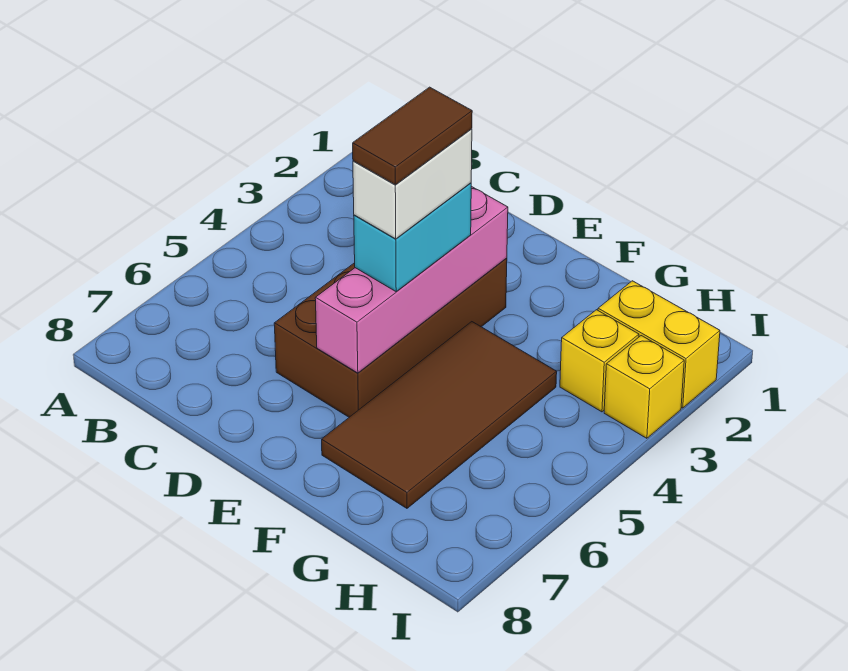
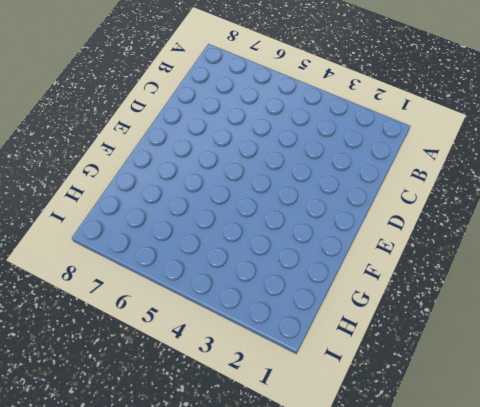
none -> brown 2x4 brick [274,258,507,417]
none -> brown 2x4 tile [322,322,557,508]

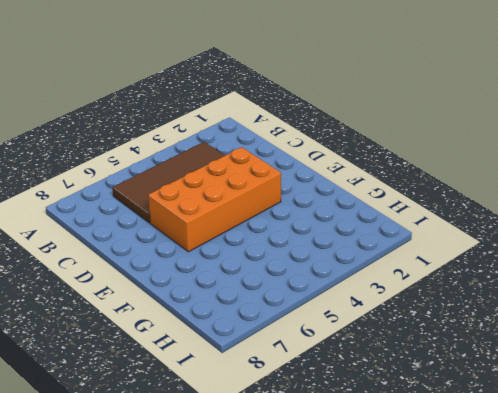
brown 2x4 tile [113,142,225,223] -> brown 2x4 tile moved to [322,322,557,508]
orange 2x4 brick [149,147,281,252] -> brown 2x4 brick [274,258,507,417]
none -> yellow 1x2 brick [598,281,720,408]
none -> yellow 1x1 brick [560,310,639,412]

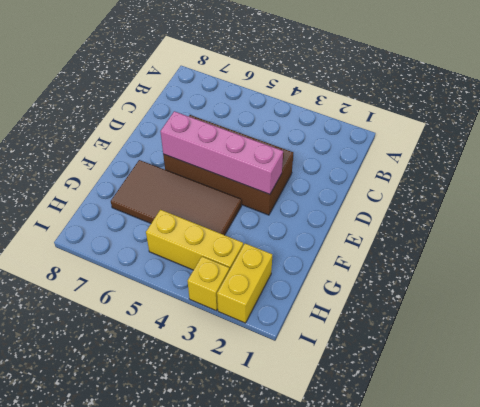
yellow 1x3 brick [146,210,243,270] -> yellow 1x1 brick [560,310,639,412]
none -> cyan 1x2 brick [354,183,471,292]
none -> white 1x2 brick [353,129,472,239]

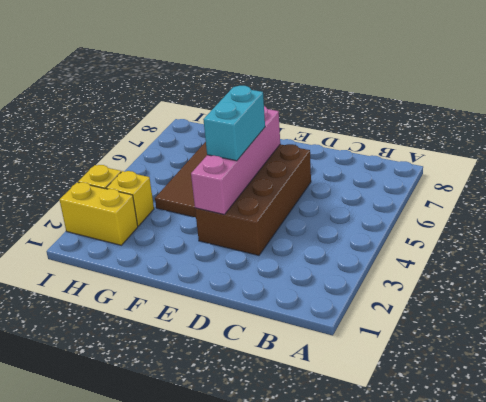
none -> white 1x2 brick [353,129,472,239]
none -> brown 1x2 tile [353,87,472,185]

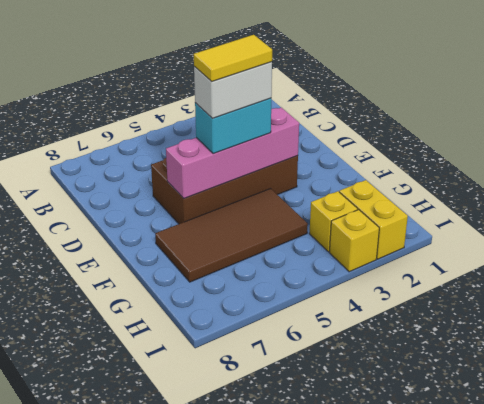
yellow 1x2 tile [194,35,272,82] -> brown 1x2 tile [353,87,472,185]

